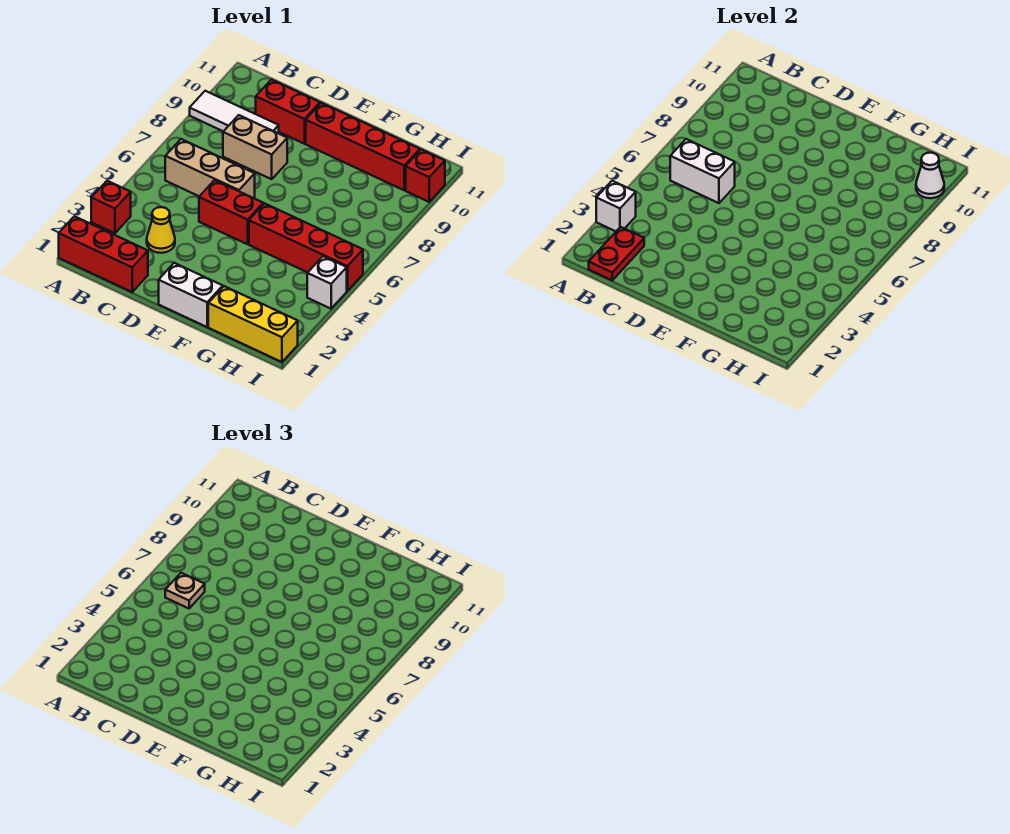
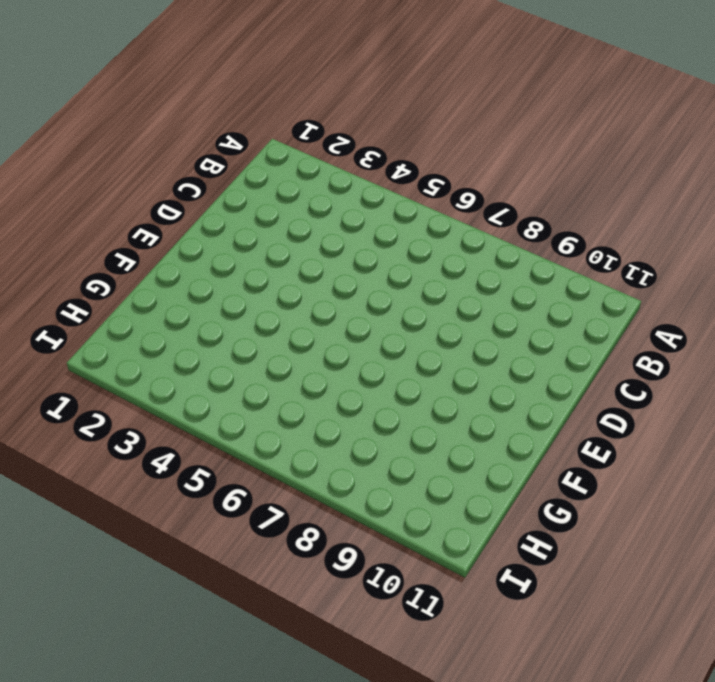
none -> red 1x3 brick [59,216,148,292]
none -> red 1x1 brick [91,181,131,233]
none -> white 1x3 tile [190,91,279,133]

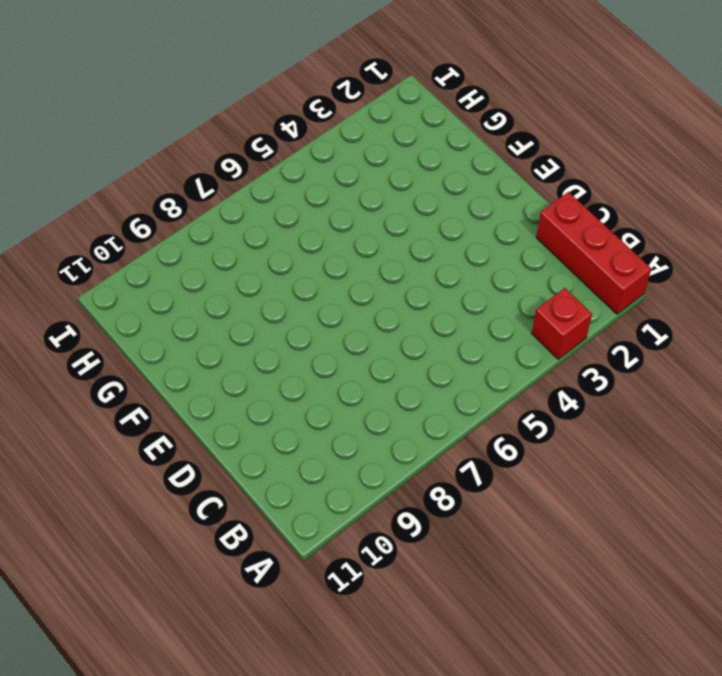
none -> white 1x3 tile [190,91,279,133]
none -> tan 1x3 brick [165,139,255,198]
none -> yellow 1x1 cone [147,207,175,253]

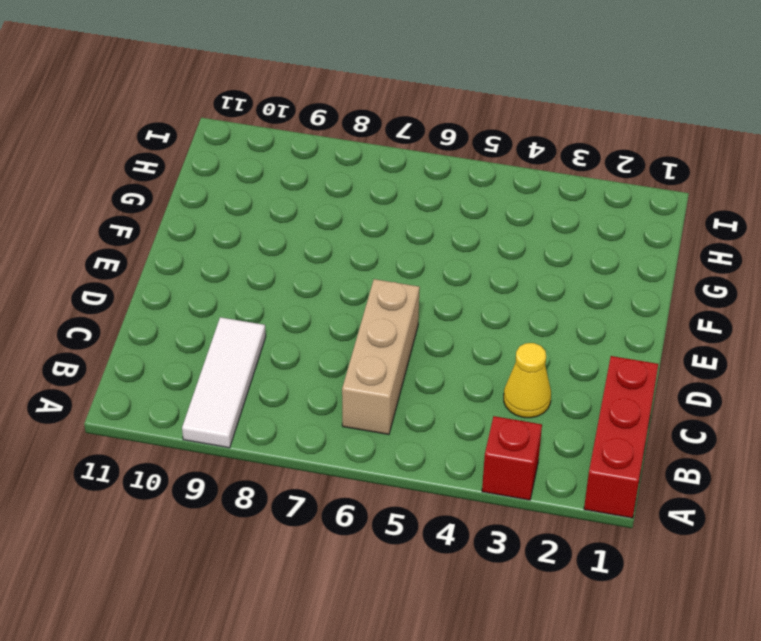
none -> tan 1x2 brick [223,115,287,179]
none -> red 1x2 brick [256,79,320,144]
none -> red 1x2 brick [199,180,263,244]

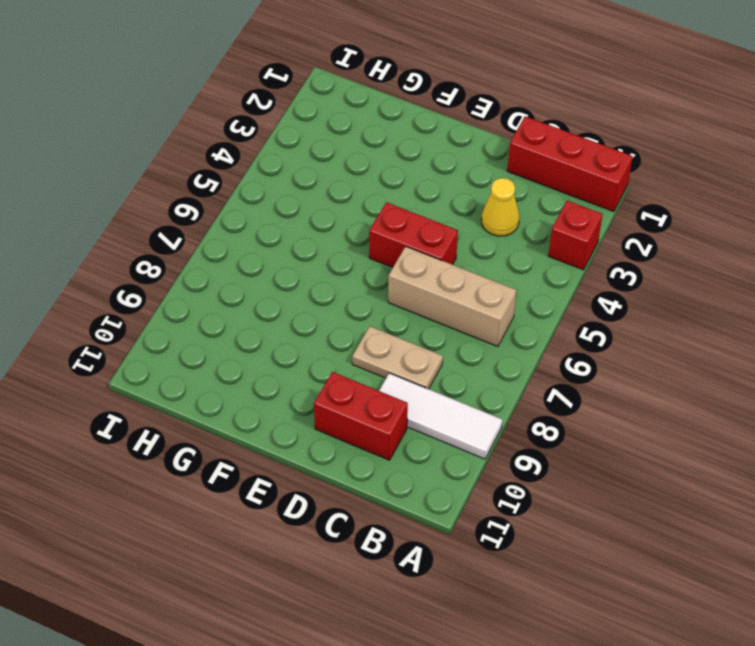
tan 1x2 plate [352,326,443,389] -> tan 1x2 brick [223,115,287,179]
none -> white 1x2 brick [159,263,223,327]
none -> red 1x4 brick [306,103,420,190]
none -> red 1x4 brick [249,203,363,291]

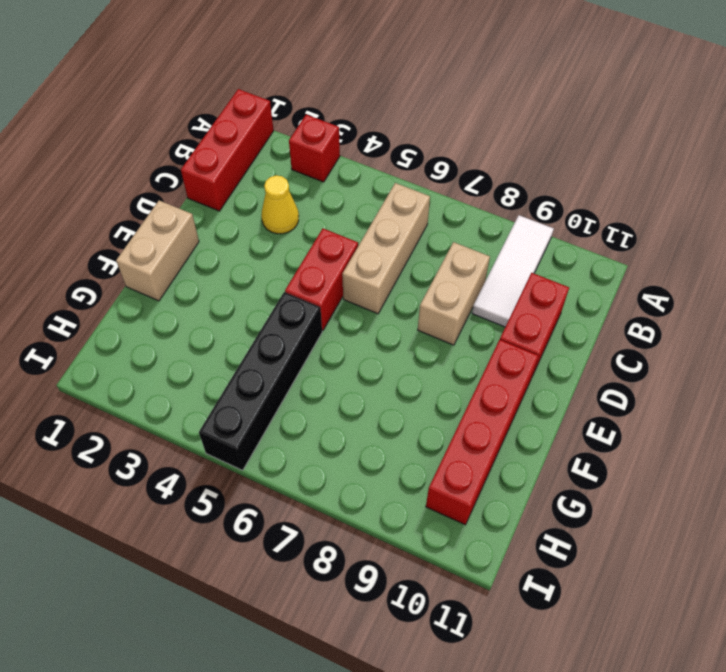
tan 1x2 brick [116,200,199,301] -> white 1x2 brick [159,263,223,327]
black 1x4 brick [199,292,322,470] -> red 1x4 brick [249,203,363,291]
none -> yellow 1x3 brick [208,286,298,362]
none -> white 1x1 brick [307,256,347,309]
none -> red 1x1 brick [406,149,445,202]

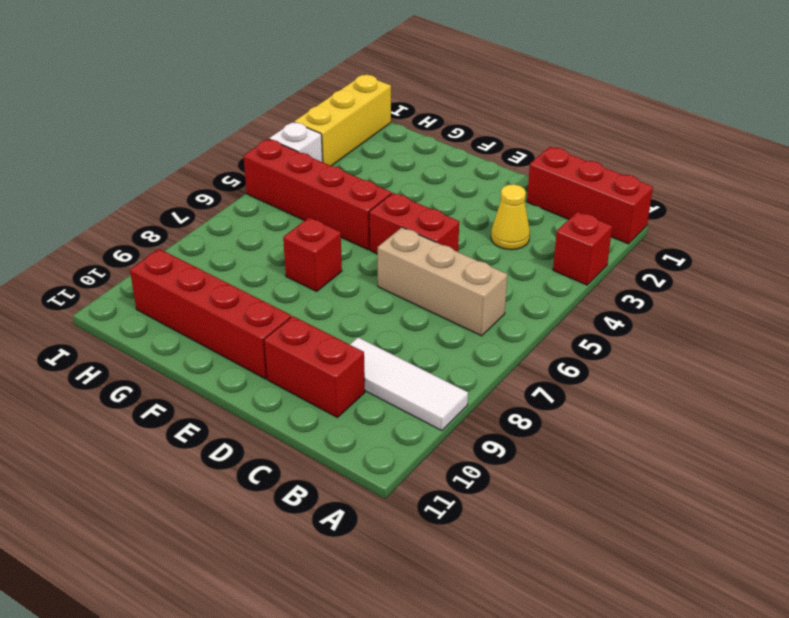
red 1x1 brick [283,218,342,291] -> red 1x1 brick moved to [406,149,445,202]
yellow 1x3 brick [294,75,391,166] -> yellow 1x3 brick turned to [208,286,298,362]
none -> tan 1x2 brick [223,115,287,179]
none -> white 1x2 brick [159,263,223,327]
none -> white 1x1 brick [596,181,636,231]

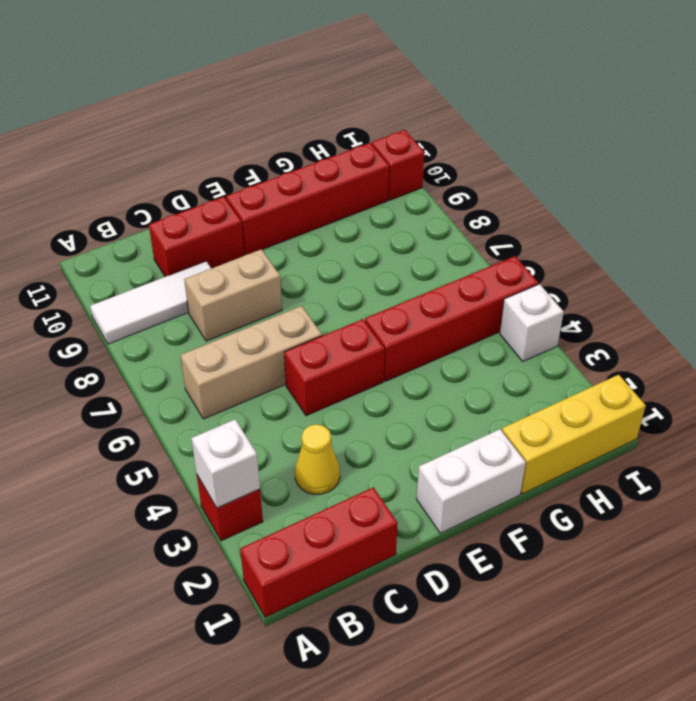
none -> red 1x2 plate [589,227,644,280]
none -> white 1x2 brick [670,139,735,203]
none -> white 1x1 cone [916,153,944,198]

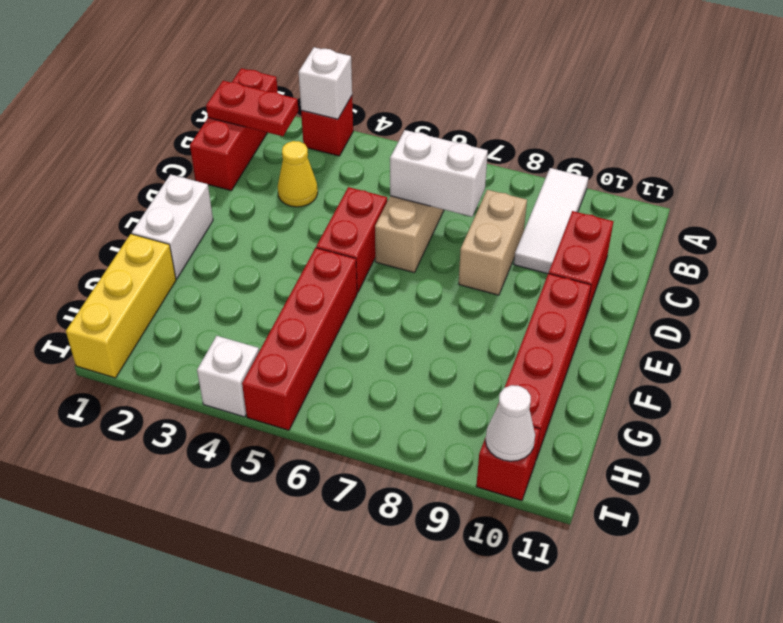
white 1x2 brick [390,130,488,217] -> white 1x2 brick turned to [670,139,735,203]
none -> tan 1x1 plate [165,573,205,608]

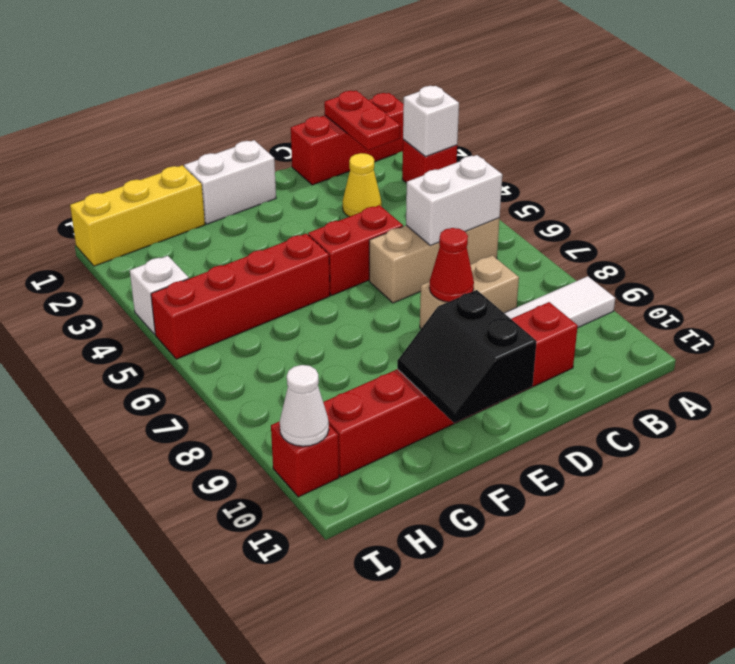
red 1x1 cone [429,228,474,302] -> none
black 2x2 slope [397,290,537,423] -> none
none -> tan 1x1 plate [165,573,205,608]

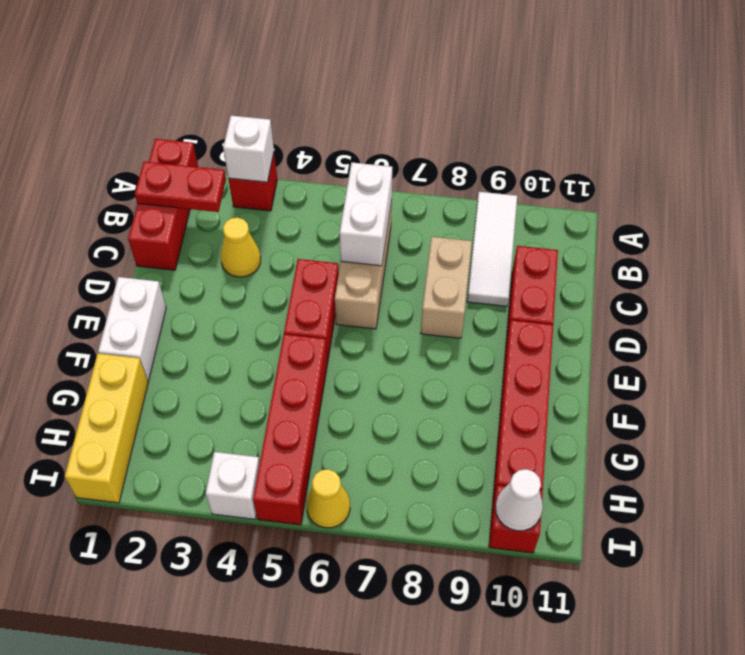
yellow 1x1 cone [306,469,350,528] -> none
none -> tan 1x1 plate [165,573,205,608]

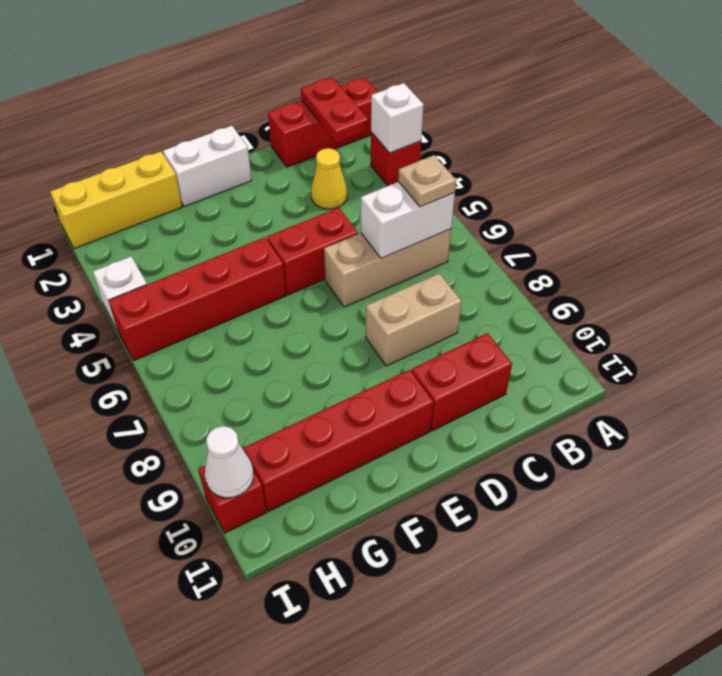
none -> white 1x3 tile [190,91,279,133]

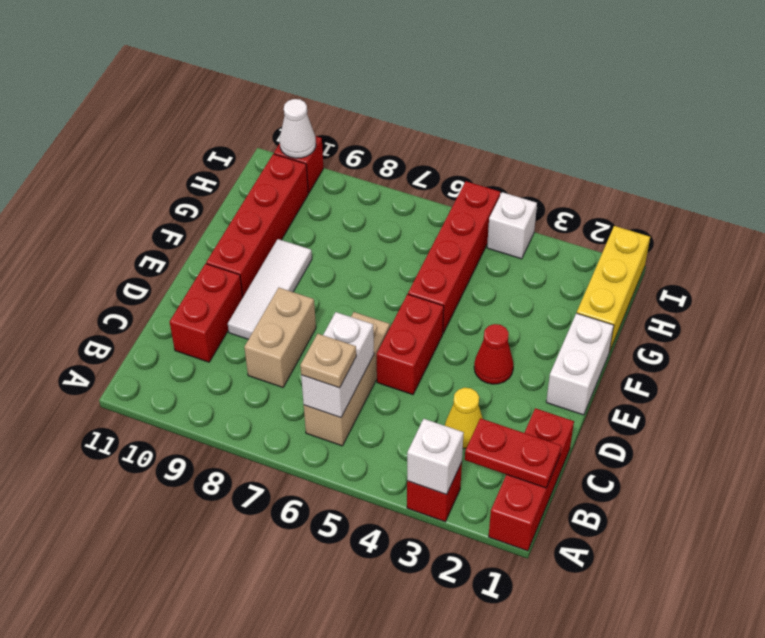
white 1x3 tile [228,239,312,339] -> white 1x3 tile moved to [190,91,279,133]
red 1x1 cone [474,324,513,384] -> none

